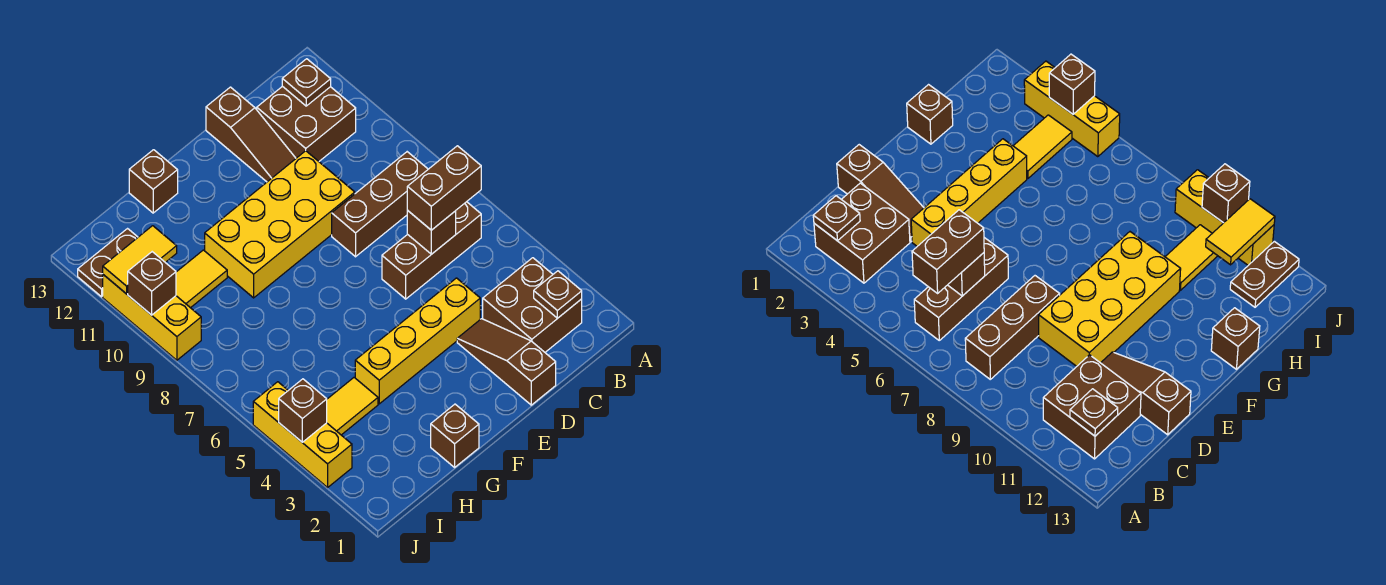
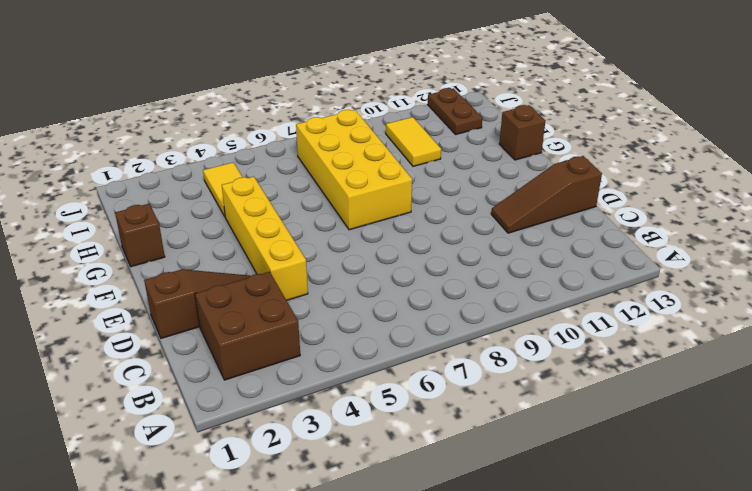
yellow 2x4 brick [296,110,412,230] -> yellow 2x4 brick moved to [205,151,355,298]
none -> brown 1x3 brick [382,202,481,299]
none -> brown 1x3 brick [332,152,428,257]
none -> brown 2x2 brick [257,86,356,161]

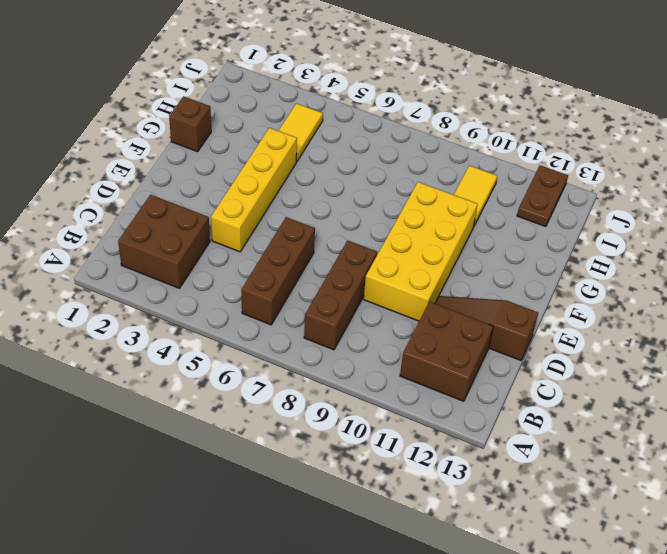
none -> brown 1x3 slope [457,319,556,405]
none -> brown 1x1 brick [129,150,178,213]
none -> yellow 1x3 brick [253,382,352,487]

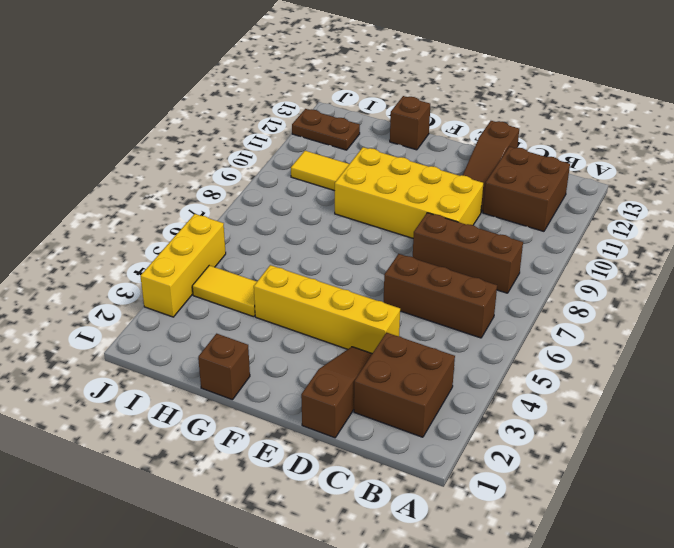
none -> yellow 1x3 brick [103,275,201,360]
none -> brown 1x1 plate [534,271,582,318]
none -> brown 1x1 plate [282,59,331,106]

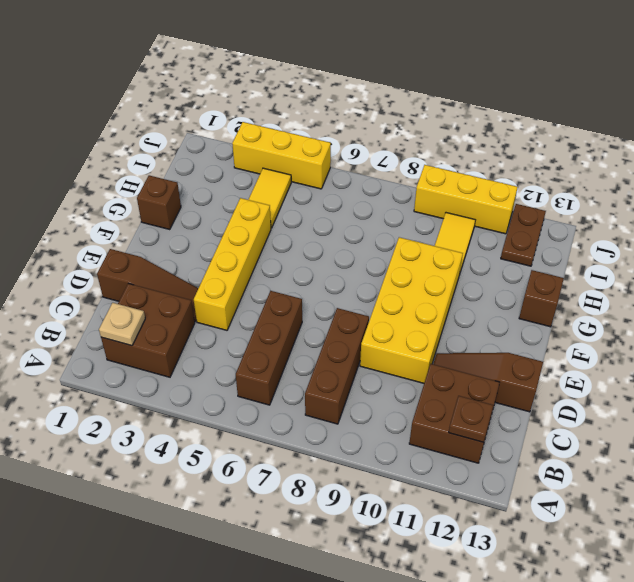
tan 1x1 plate [99,303,145,346] -> brown 1x1 plate [534,271,582,318]
none -> brown 1x1 brick [407,211,456,254]
none -> yellow 1x2 tile [103,226,177,294]
none -> brown 1x1 brick [279,379,327,442]

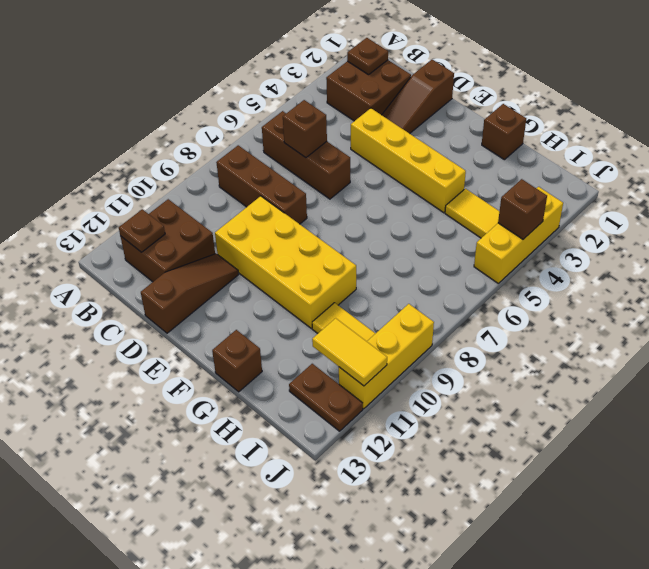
none -> brown 1x1 brick [128,252,176,315]
none -> brown 1x2 brick [407,146,481,230]

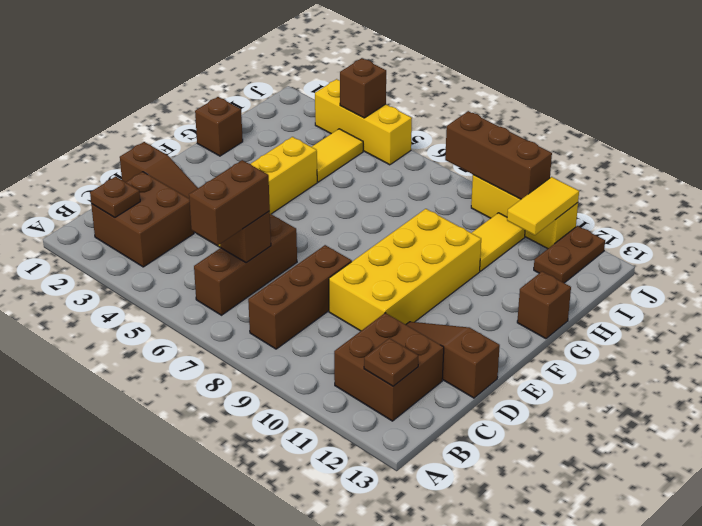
brown 1x3 brick [445,111,552,199] -> brown 1x1 brick [128,252,176,315]

